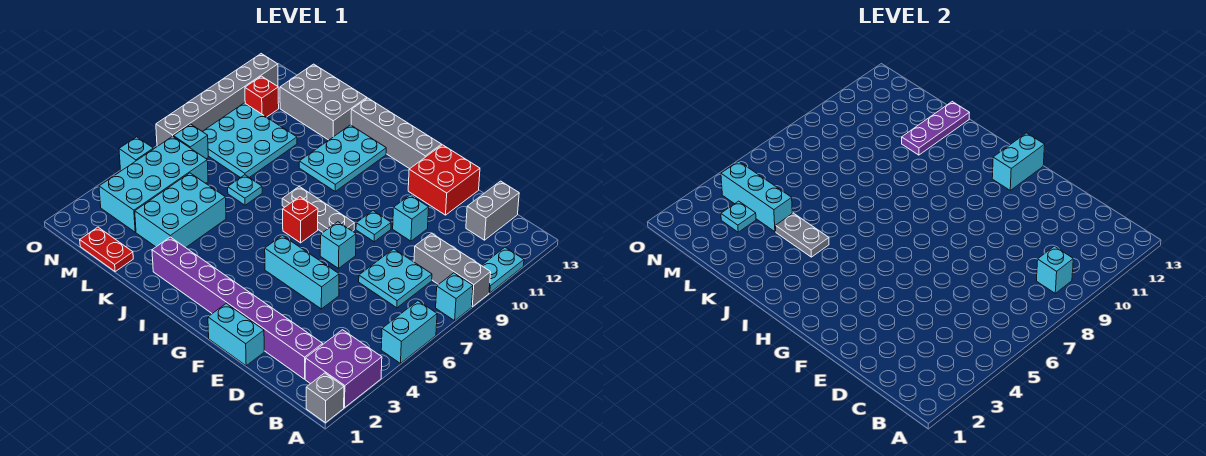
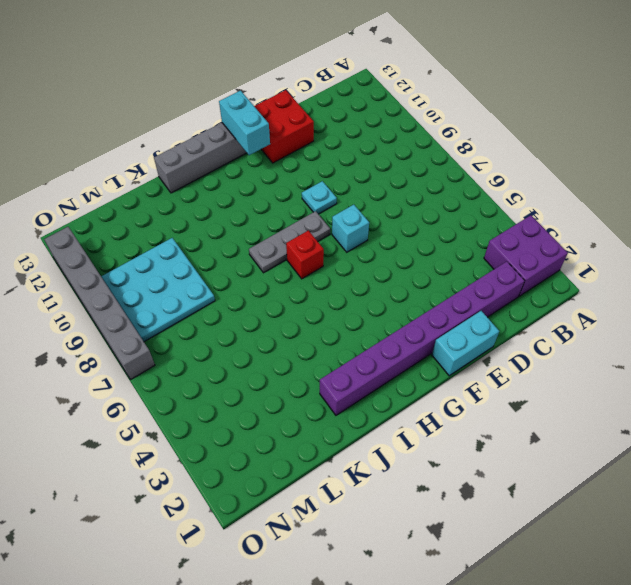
none -> grey 1x1 brick [306,373,344,423]
none -> cyan 1x2 brick [381,301,437,363]
none -> cyan 1x1 brick [436,273,473,321]
none -> grey 1x3 brick [414,233,491,307]

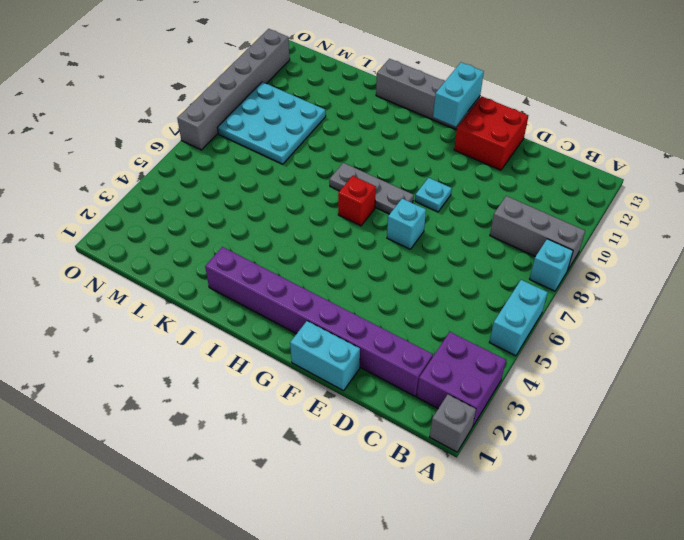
none -> cyan 1x2 plate [481,247,524,293]
none -> cyan 2x2 plate [359,249,432,308]
none -> grey 1x2 brick [466,181,519,240]
none -> cyan 1x3 brick [265,236,339,309]

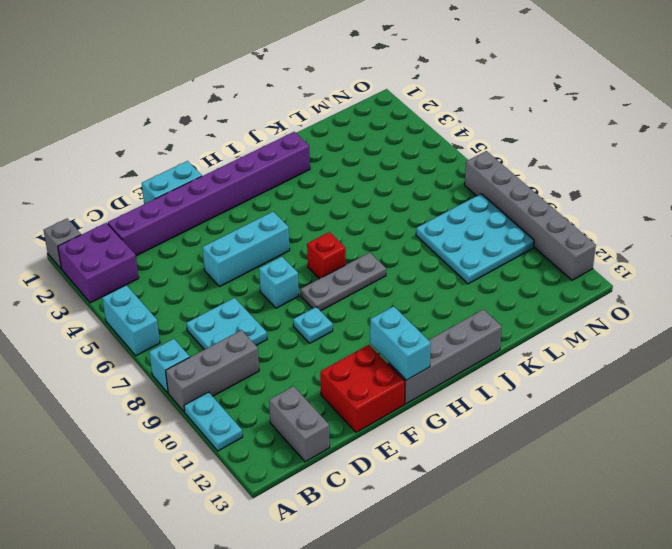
none -> cyan 1x1 brick [393,195,429,241]
none -> cyan 2x3 plate [299,125,386,191]
none -> cyan 2x3 brick [135,173,226,248]
none -> cyan 1x1 plate [228,175,262,205]

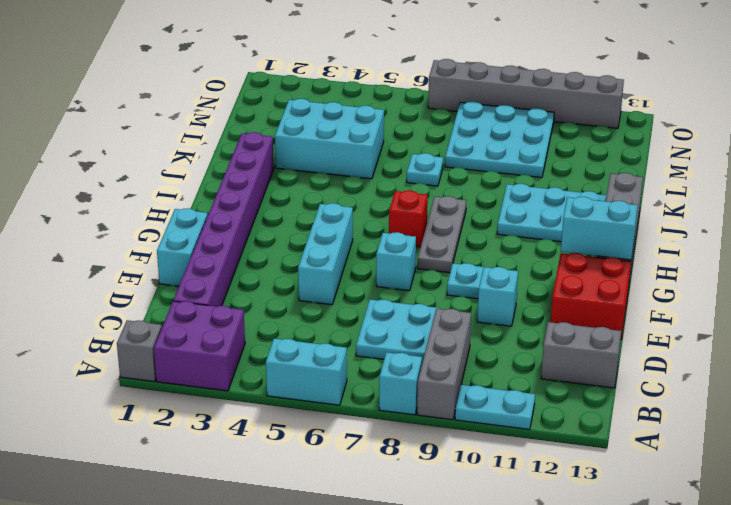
none -> grey 2x3 brick [280,64,367,140]
none -> red 1x2 plate [80,227,133,271]
none -> cyan 2x4 brick [99,136,208,232]
none -> cyan 1x1 brick [173,124,208,159]

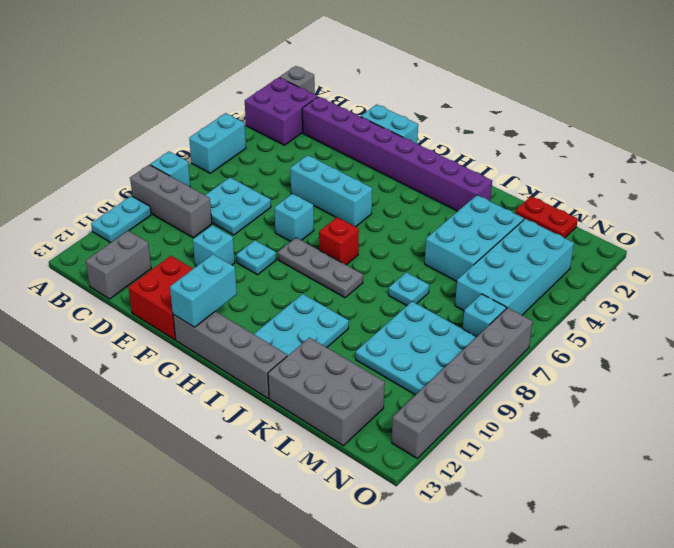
none -> red 1x1 brick [245,76,279,117]
none -> cyan 1x1 brick [119,137,153,171]
none -> cyan 1x1 brick [1036,246,1073,293]
none -> grey 1x2 plate [776,213,829,257]

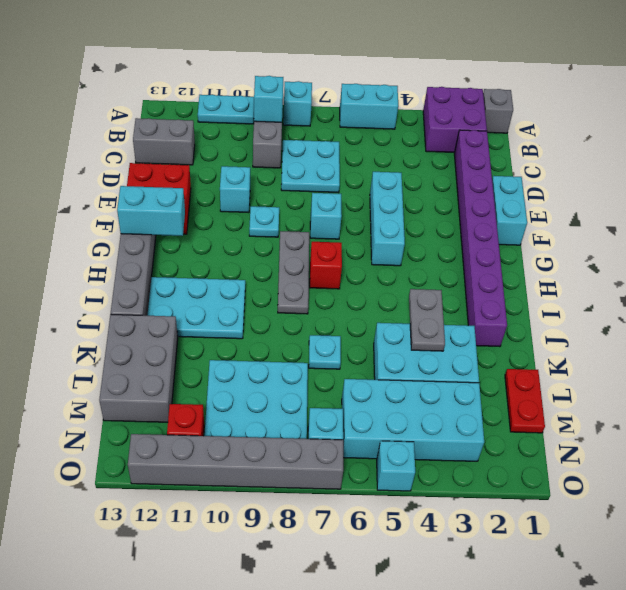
none -> purple 1x3 plate [902,102,969,155]
none -> cyan 1x3 brick [721,161,792,232]
none -> cyan 1x1 plate [721,201,756,232]

